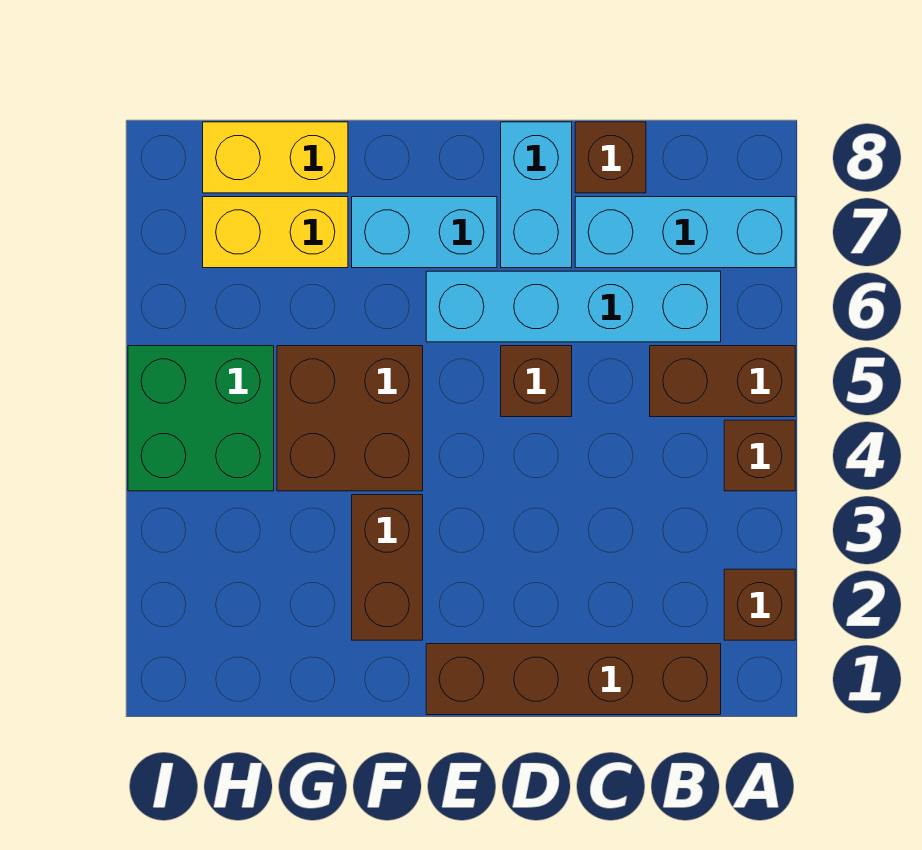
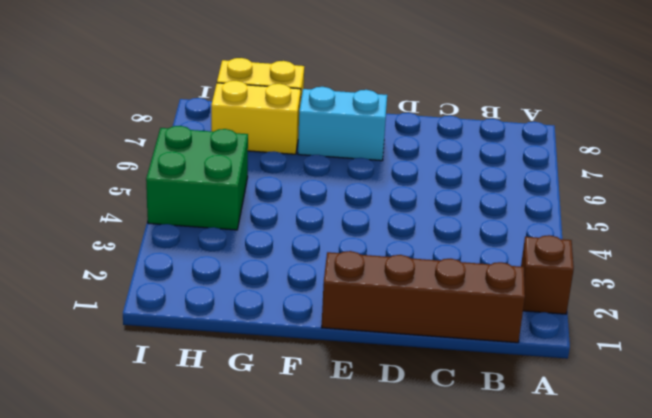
none -> brown 1x1 brick [724,420,795,491]
none -> brown 1x2 brick [650,346,795,417]
none -> cyan 1x3 brick [575,197,795,268]

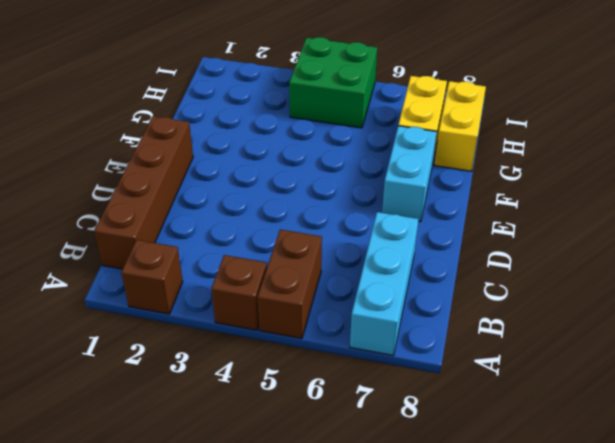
none -> cyan 1x4 brick [426,271,721,342]
none -> brown 1x1 brick [575,122,646,193]
none -> brown 1x1 brick [501,346,572,417]

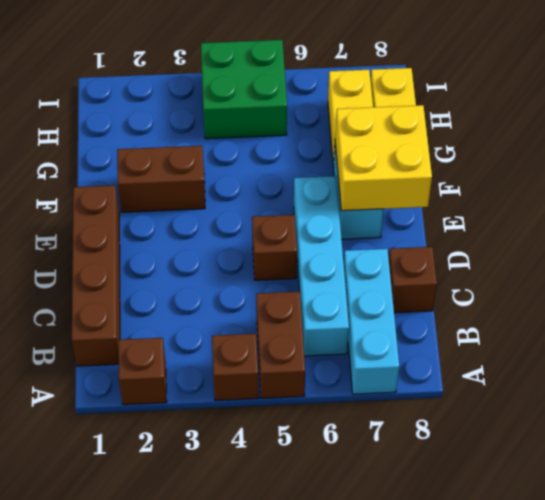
yellow 2x2 brick [335,105,432,211] -> none
none -> cyan 1x2 brick [501,122,572,268]
none -> brown 2x2 brick [277,346,423,491]

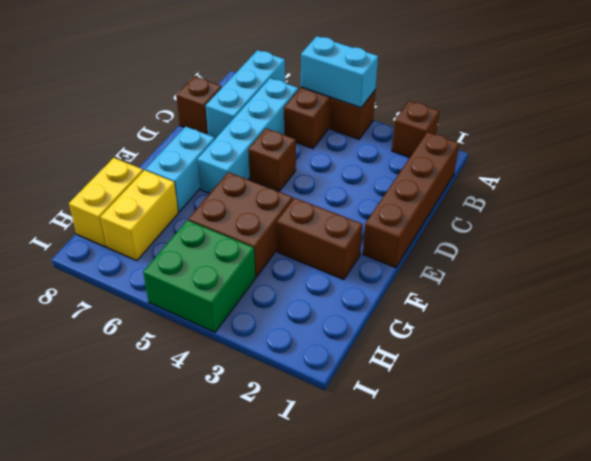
cyan 1x2 brick [301,36,378,108] -> cyan 1x2 brick moved to [501,122,572,268]

